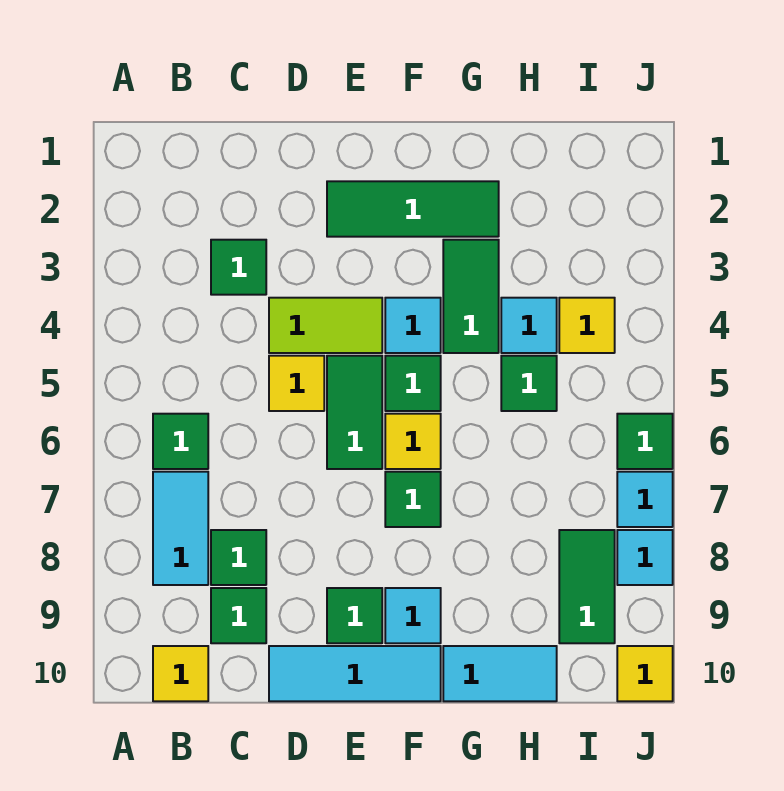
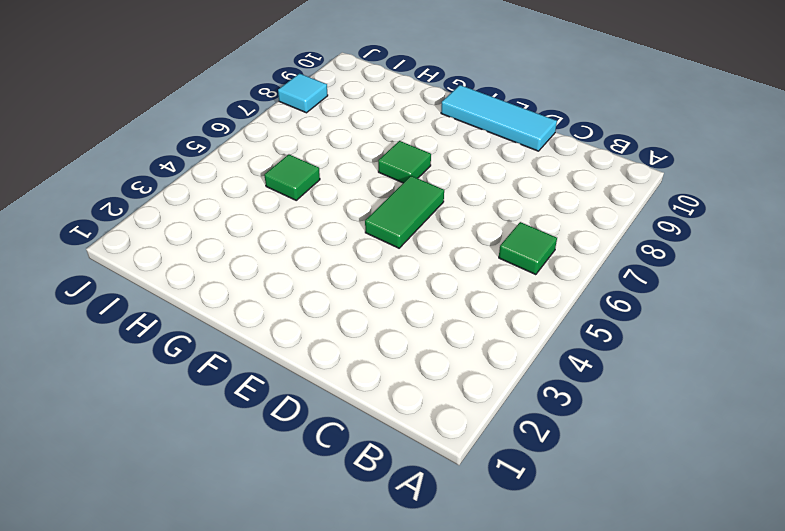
none -> cyan 1x2 tile [153,472,208,585]
none -> yellow 1x1 tile [153,646,208,701]
none -> green 1x1 tile [211,240,266,295]

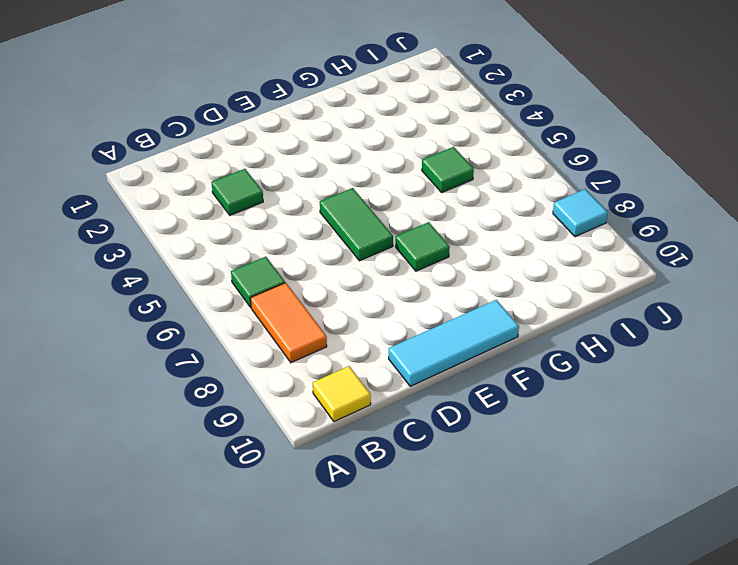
orange 1x2 tile [250,283,327,363] -> cyan 1x2 tile [153,472,208,585]
none -> green 1x1 tile [211,530,266,585]
none -> green 1x1 tile [211,588,266,643]
none -> lime 1x2 tile [269,298,382,353]

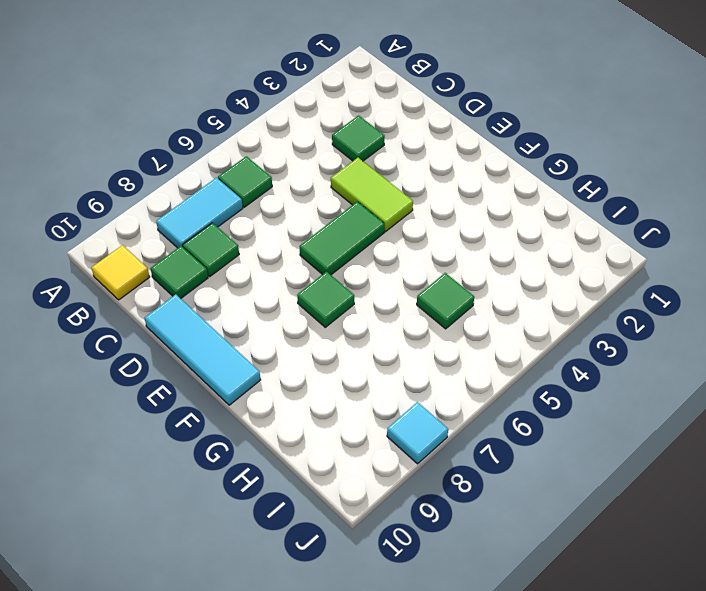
none -> yellow 1x1 tile [269,356,324,411]
none -> green 1x3 tile [327,181,499,237]
none -> green 1x1 tile [327,588,382,643]

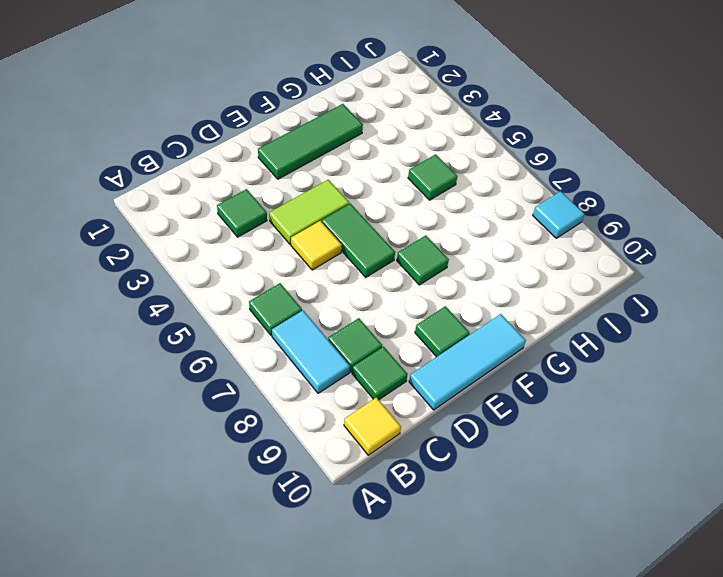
none -> cyan 1x1 tile [385,298,441,353]
none -> green 1x1 tile [385,356,441,411]
none -> yellow 1x1 tile [385,414,441,469]

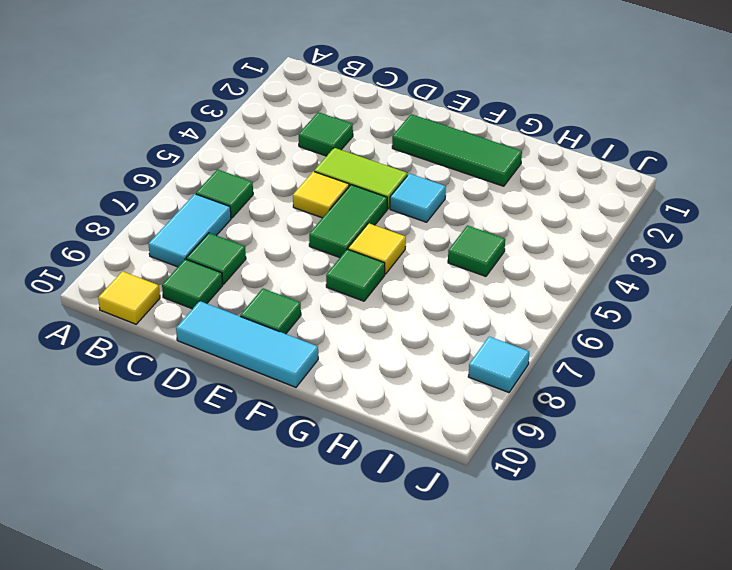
none -> green 1x1 tile [385,356,441,411]
none -> cyan 1x1 tile [385,588,441,643]
none -> green 1x2 tile [443,240,499,353]

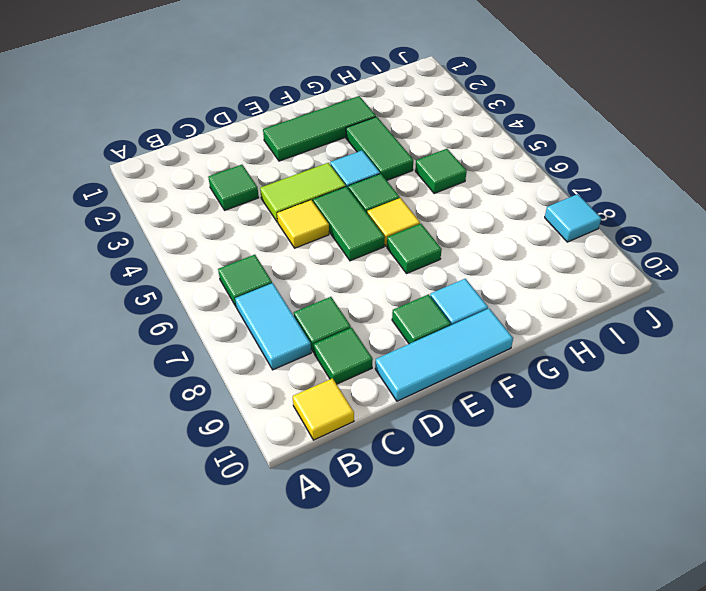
none -> cyan 1x2 tile [443,646,557,701]
none -> cyan 1x1 tile [501,298,557,353]
none -> yellow 1x1 tile [559,298,615,353]

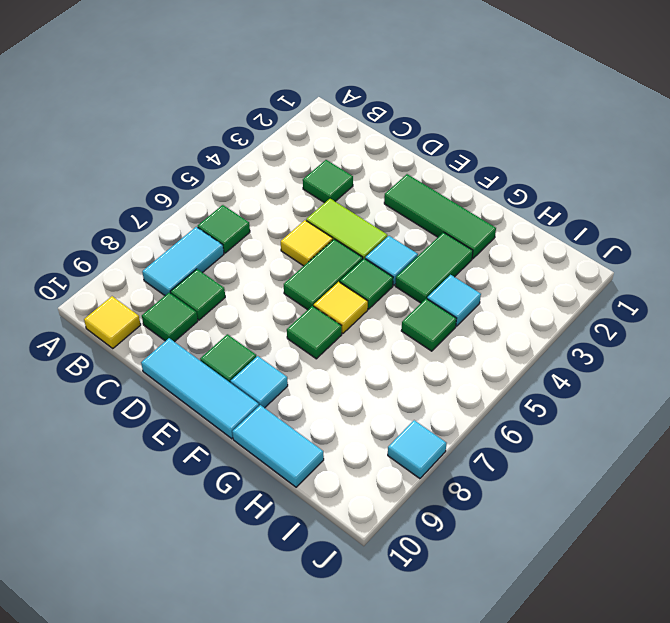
none -> yellow 1x1 tile [559,298,615,353]
none -> green 1x2 tile [559,530,615,643]
none -> green 1x1 tile [617,414,673,469]

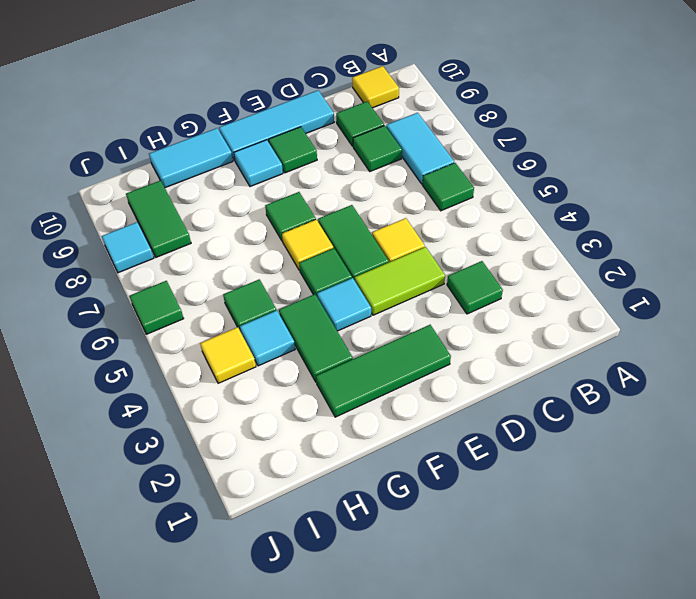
none -> cyan 1x1 tile [617,472,673,527]
none -> yellow 1x1 tile [617,646,673,701]

